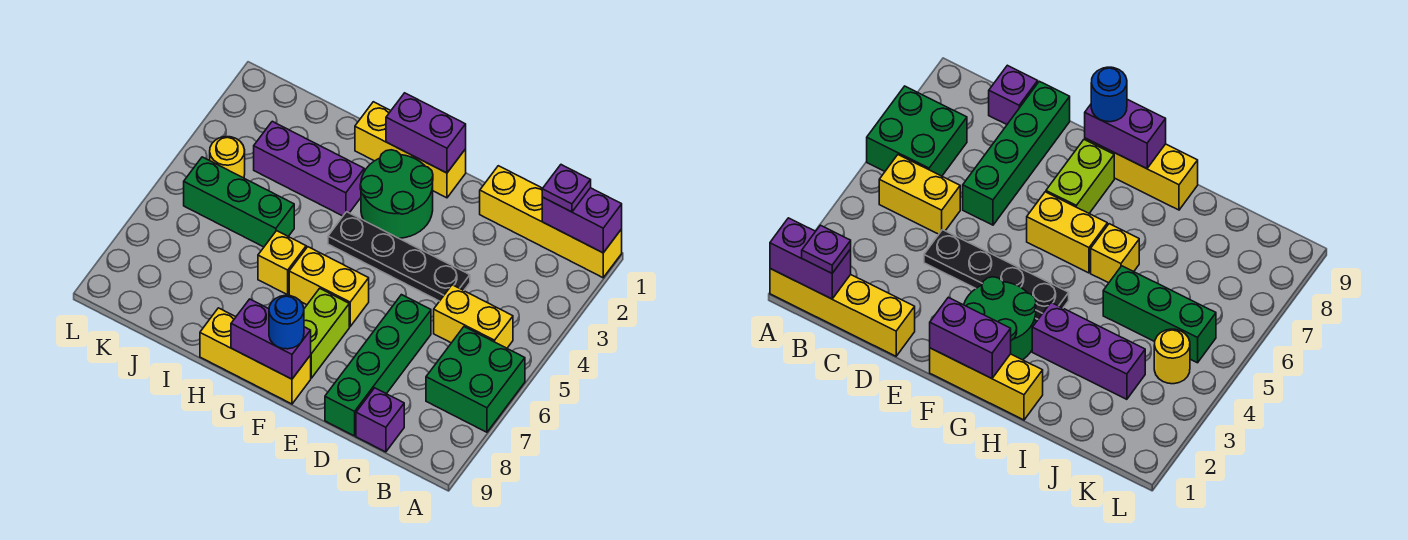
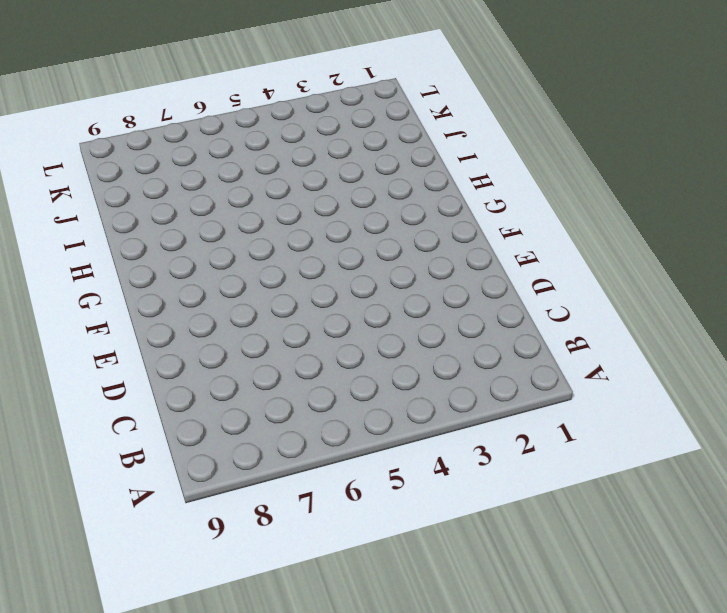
none -> yellow 1x4 brick [480,166,622,278]
none -> green 2x2 brick [426,327,525,432]
none -> yellow 1x2 brick [434,285,513,348]

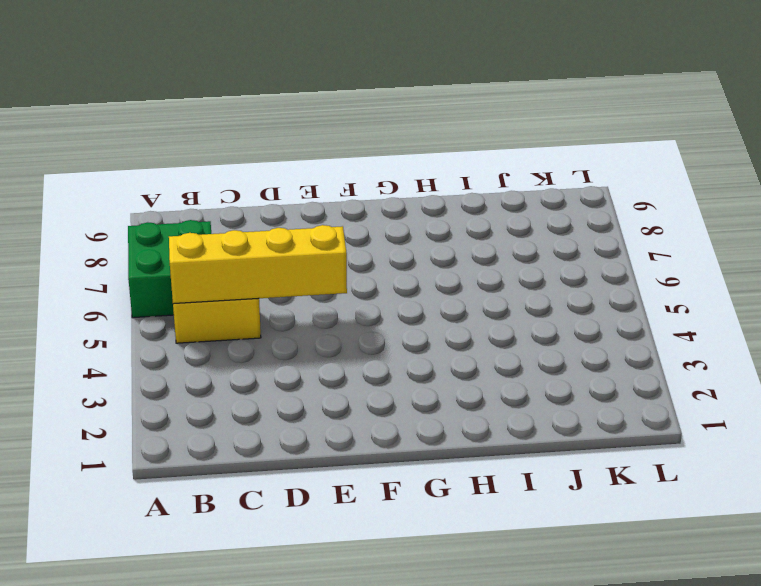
yellow 1x4 brick [169,225,347,304] -> yellow 1x4 brick moved to [480,166,622,278]
none -> purple 1x1 brick [356,388,404,452]
none -> black 1x4 plate [328,212,470,301]
none -> green 1x4 brick [325,295,431,436]

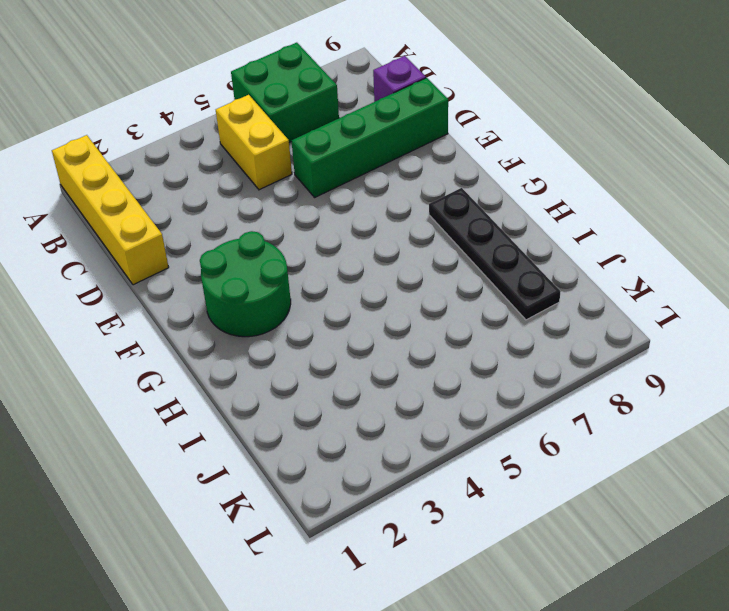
black 1x4 plate [429,188,561,320] -> black 1x4 plate moved to [328,212,470,301]
none -> yellow 1x3 brick [355,102,466,198]
none -> yellow 1x2 brick [289,247,369,327]
none -> lime 1x2 brick [304,288,349,378]

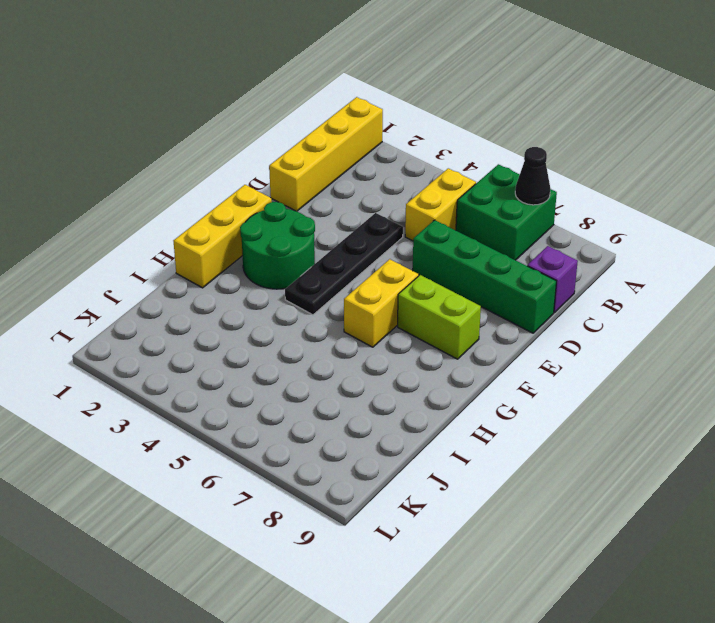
black 1x1 cone [515,147,550,205] -> none
none -> yellow 1x3 brick [200,308,311,404]
none -> purple 1x3 brick [254,121,364,216]
none -> yellow 1x1 brick [258,231,306,295]

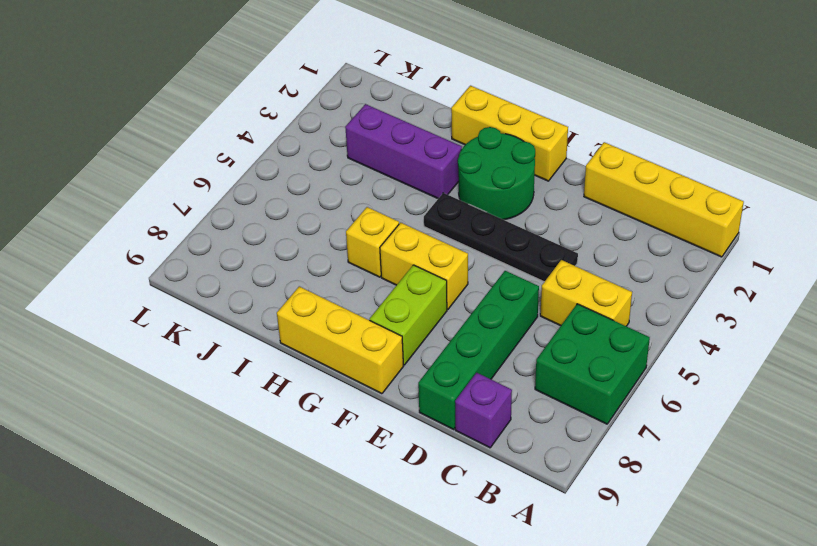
none -> green 1x3 brick [184,157,294,247]
none -> yellow 1x1 round brick [210,137,245,178]
none -> purple 1x2 brick [542,188,622,253]

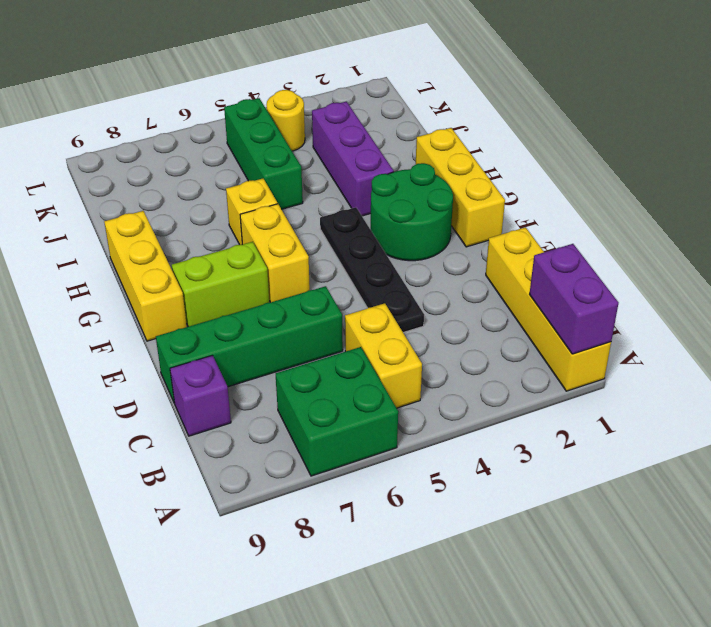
none -> purple 1x2 brick [386,93,466,173]
none -> purple 1x2 brick [231,299,311,379]
none -> purple 1x1 plate [542,165,591,212]

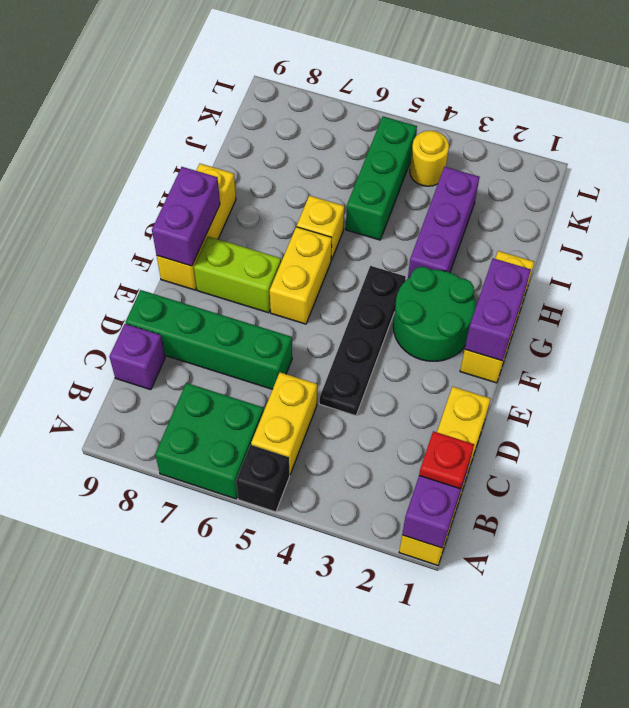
black 1x1 brick [236,445,290,512] -> none
red 1x1 plate [419,431,474,489] -> purple 1x1 plate [542,165,591,212]
none -> blue 1x1 round brick [269,295,304,349]

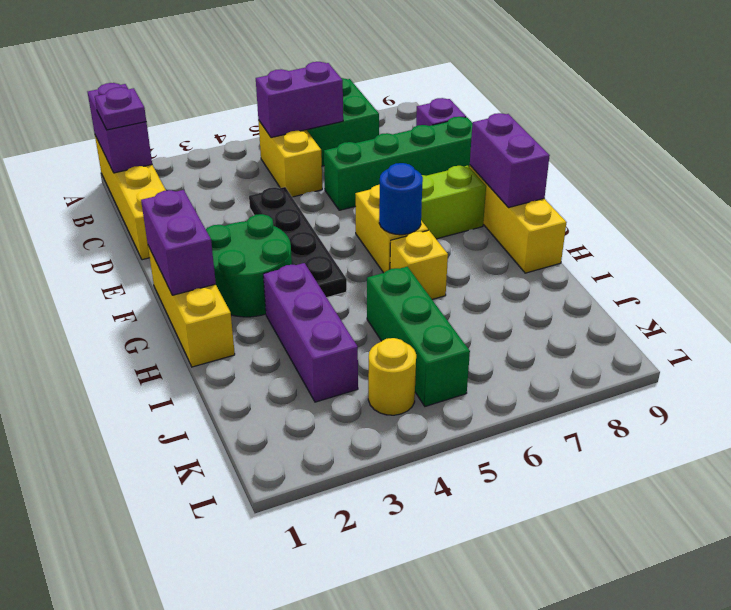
purple 1x2 brick [256,62,343,138] -> none
blue 1x1 round brick [379,163,423,235] -> blue 1x1 round brick moved to [269,295,304,349]

